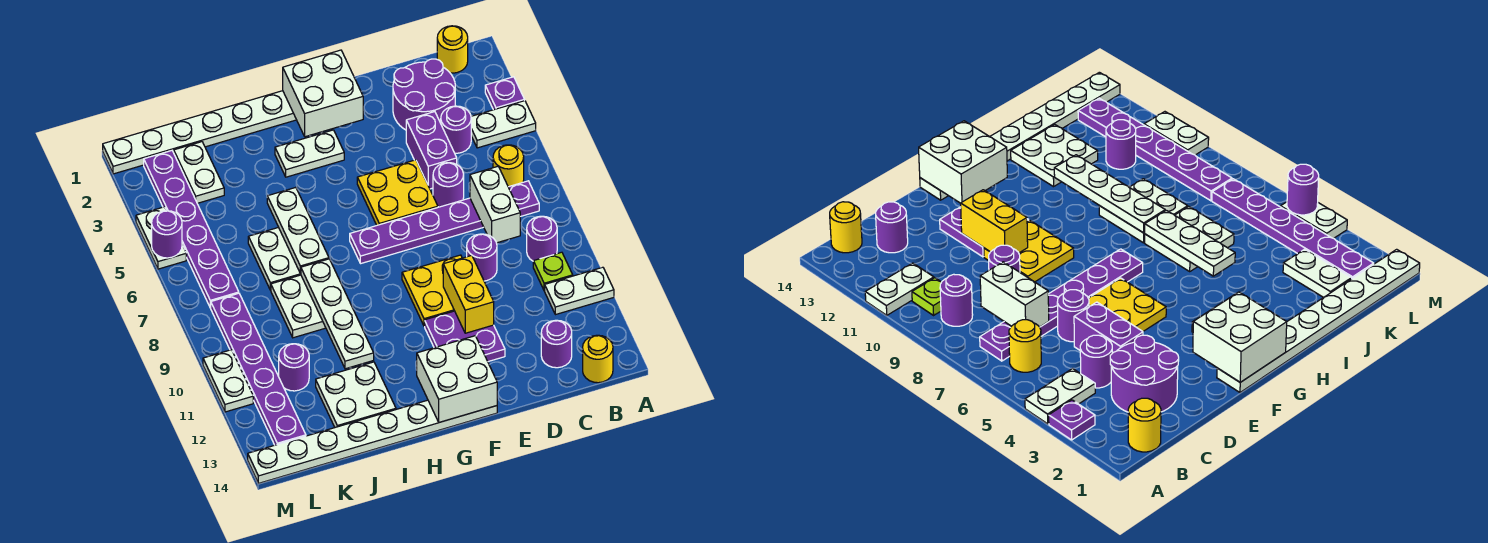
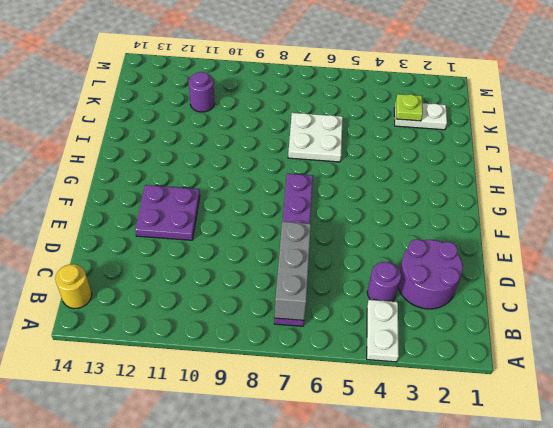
grey 1x3 brick [274,221,311,320] -> white 1x2 brick [470,167,520,243]
lime 1x1 plate [396,94,423,121] -> lime 1x1 plate moved to [533,252,573,291]
none -> purple 1x1 plate [485,77,525,110]
none -> white 1x2 plate [545,267,614,315]
none -> yellow 1x1 round brick [437,26,468,73]
none -> yellow 1x1 round brick [493,145,524,187]

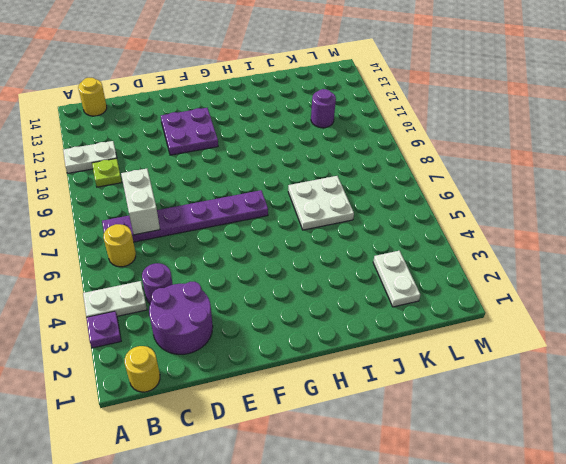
none -> purple 1x1 round brick [527,216,557,261]
none -> purple 1x1 round brick [541,320,572,368]
none -> purple 1x2 brick [406,112,457,189]
none -> purple 1x1 round brick [433,163,464,207]

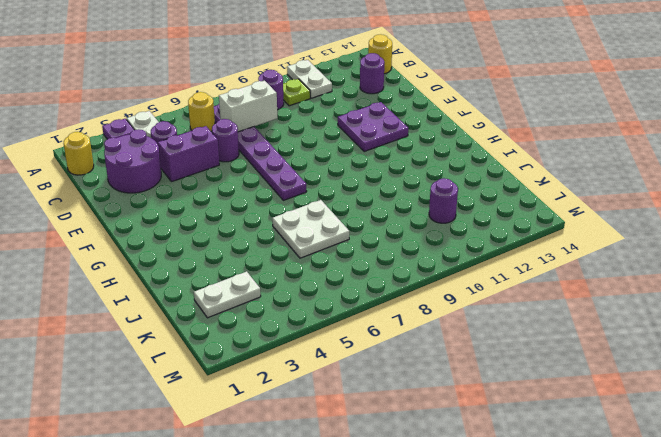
none -> purple 1x1 round brick [467,234,497,281]
none -> yellow 2x2 plate [357,160,438,225]
none -> yellow 2x2 plate [402,255,462,326]
none -> white 1x8 plate [103,91,296,174]

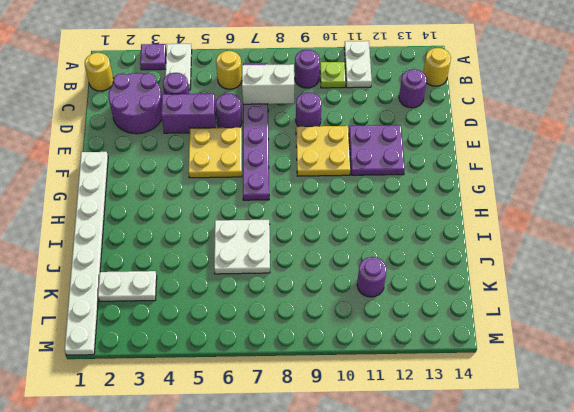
none -> white 1x8 plate [248,400,497,483]
none -> white 1x2 plate [275,130,344,177]
none -> white 2x2 plate [271,275,326,338]
none -> white 2x2 plate [316,362,396,427]

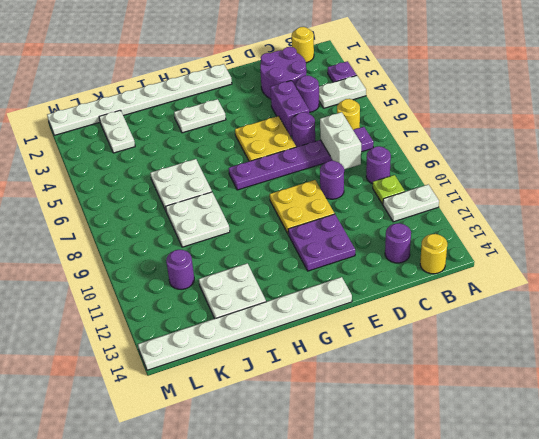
none -> purple 1x6 plate [144,151,239,308]
none -> purple 1x6 plate [211,293,306,445]
none -> white 1x2 plate [136,207,186,269]
none -> white 1x2 plate [203,350,253,412]

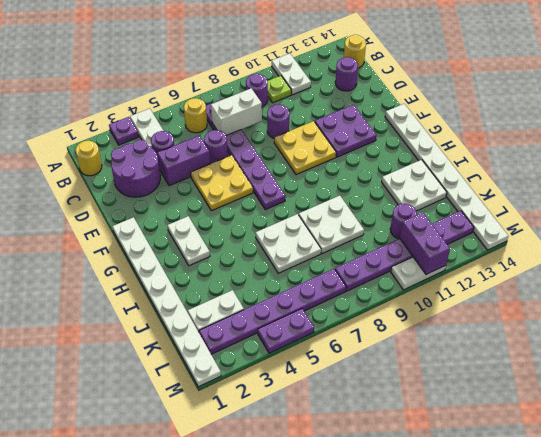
purple 1x2 brick [400,213,450,274] -> none
purple 1x2 plate [258,309,314,353] -> white 1x2 plate [136,207,186,269]
none -> yellow 1x2 brick [443,255,494,333]
none -> white 2x2 brick [283,50,363,137]
none -> white 2x2 brick [417,336,497,422]
none -> white 1x3 plate [267,187,329,274]

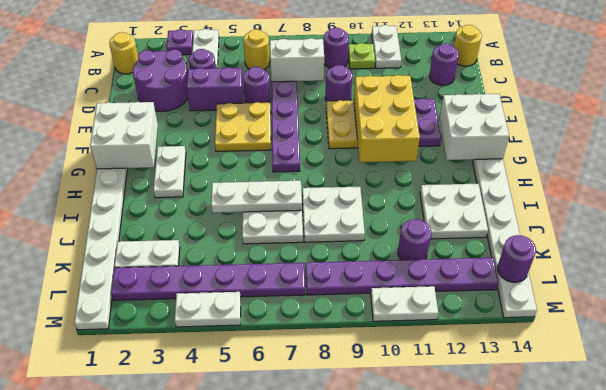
yellow 2x3 brick [354,75,420,162] -> yellow 1x2 brick [443,255,494,333]
purple 1x1 round brick [498,235,536,282] -> purple 1x1 round brick moved to [152,211,182,258]
none -> white 1x4 plate [301,259,374,369]

